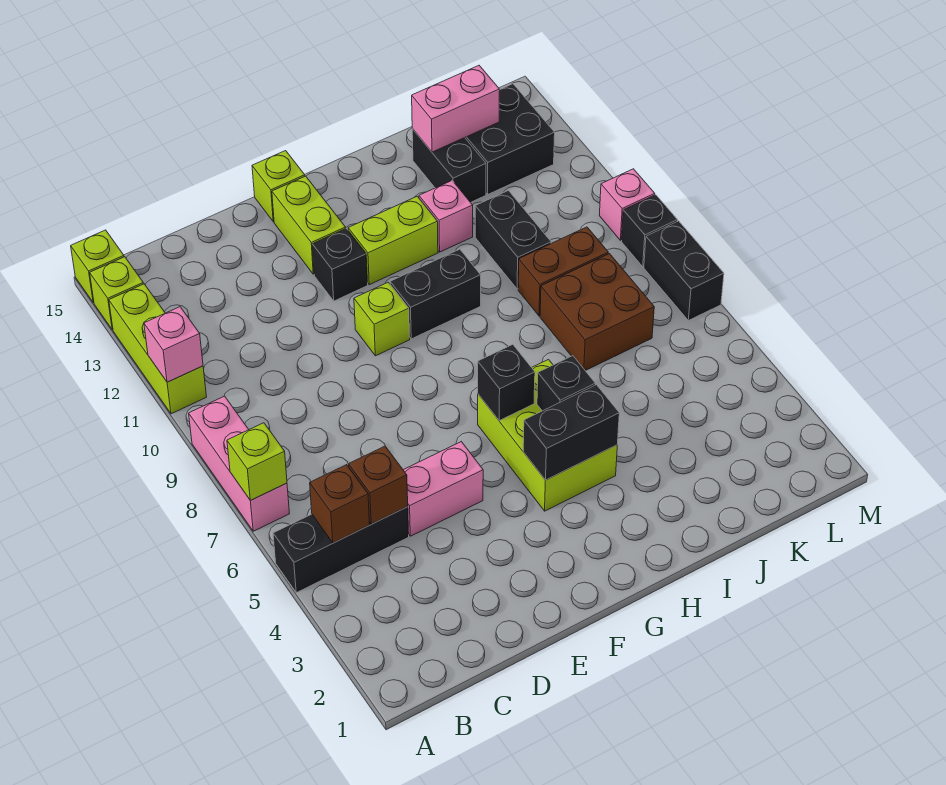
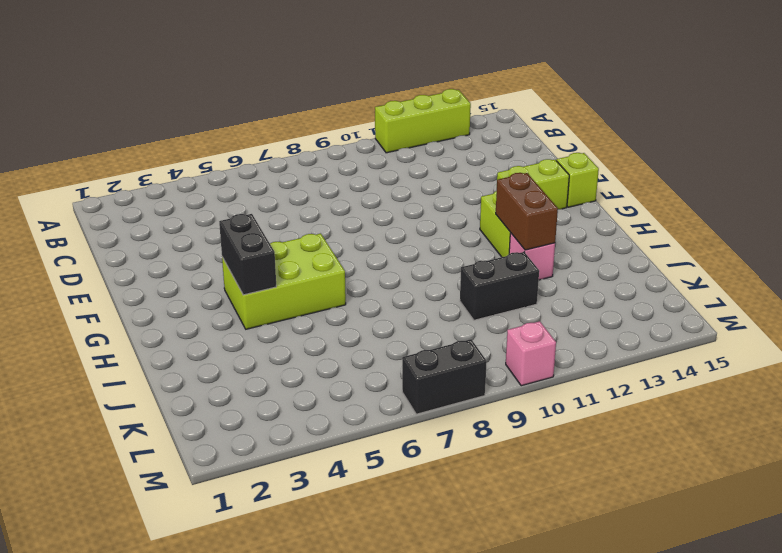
brown 1x2 brick [496,173,558,250] -> brown 1x2 brick moved to [518,227,608,316]
none -> black 1x3 brick [273,507,409,593]
none -> pink 1x3 brick [189,396,289,531]
none -> lime 1x1 brick [90,257,143,330]
none -> lime 1x1 brick [71,230,124,303]

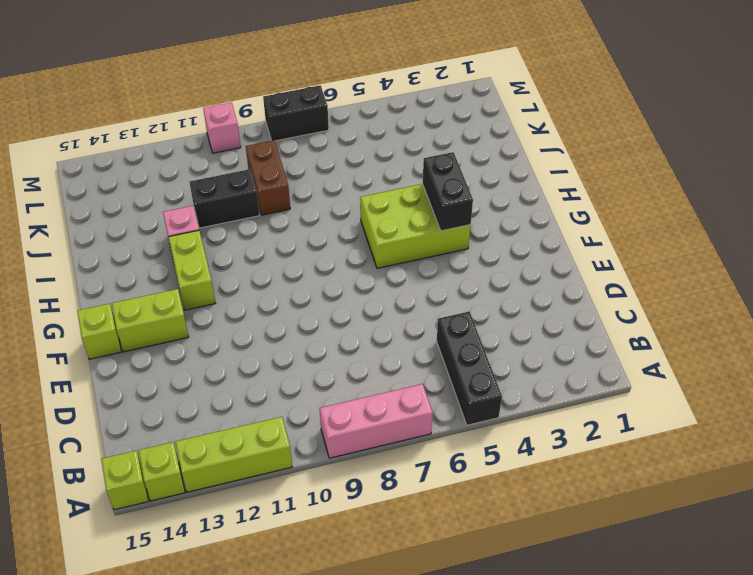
none -> pink 1x2 brick [404,442,483,536]
none -> lime 1x1 brick [354,282,410,356]
none -> black 1x1 brick [312,229,368,301]
none -> black 1x2 brick [390,249,481,339]

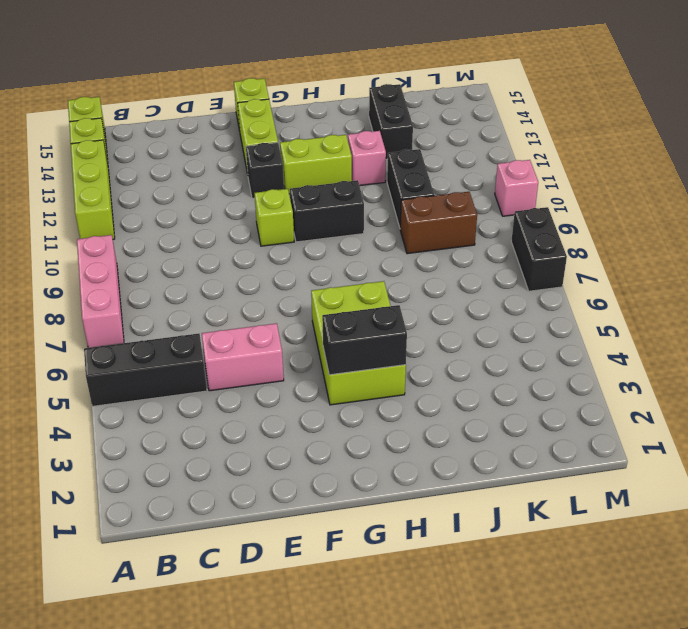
none -> brown 2x2 brick [540,254,654,371]
none -> black 2x2 brick [465,84,555,194]
none -> black 1x1 brick [622,195,678,267]
none -> lime 1x1 brick [227,423,287,500]

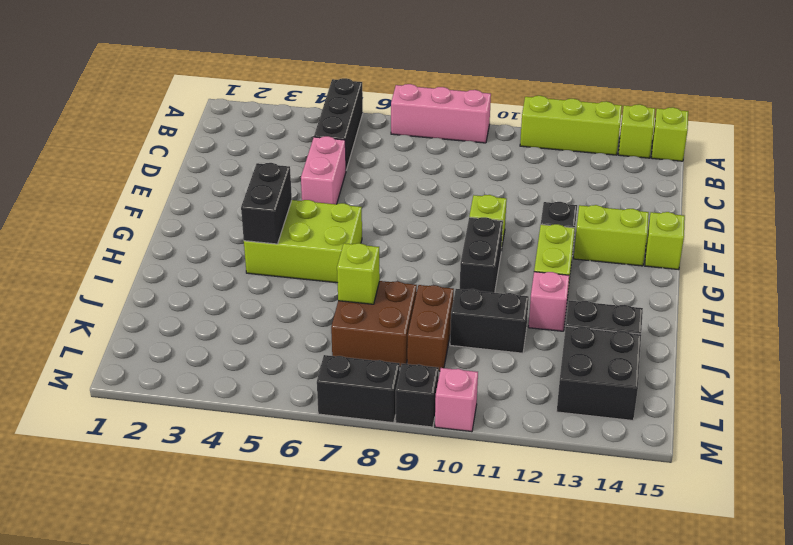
lime 1x1 brick [337,243,380,304] -> lime 1x1 brick moved to [227,423,287,500]
none -> pink 1x1 brick [144,307,203,382]
none -> brown 1x1 brick [310,465,370,543]
none -> brown 1x1 brick [349,446,408,524]
none -> black 1x1 brick [478,345,535,421]

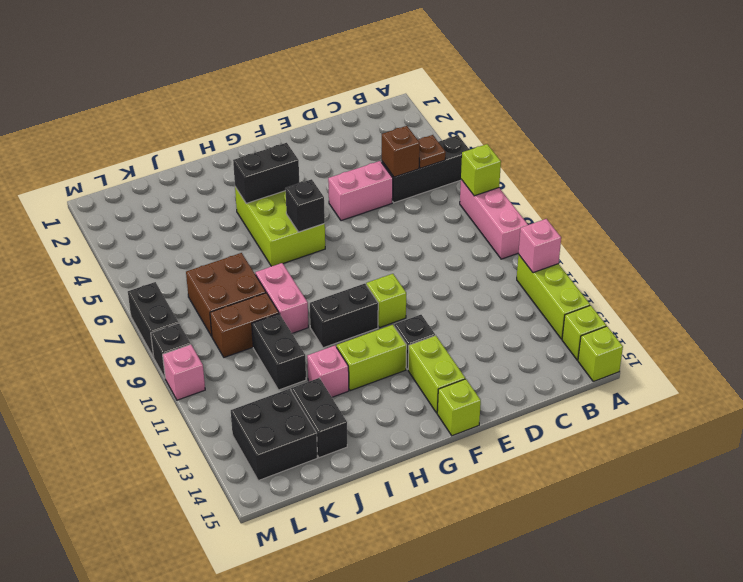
brown 1x1 plate [418,135,446,168] -> brown 1x1 brick [310,465,370,543]
pink 1x2 brick [255,263,308,333] -> pink 1x2 brick turned to [412,66,500,152]
none -> black 1x1 brick [537,356,595,411]

